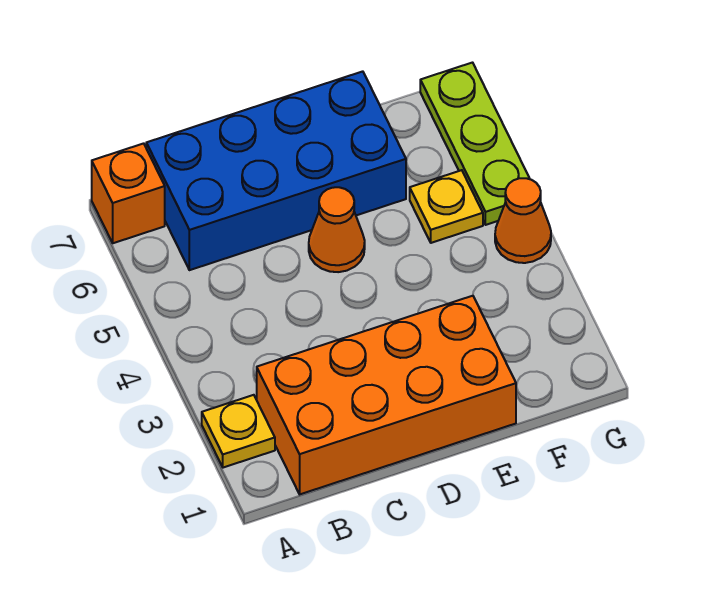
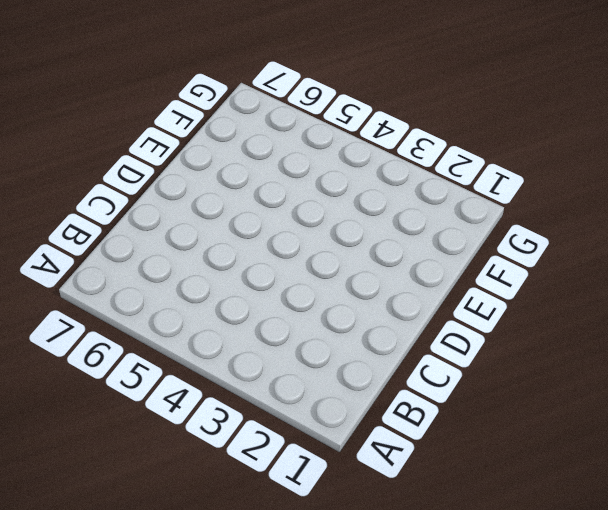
none -> yellow 1x1 plate [202,395,275,468]
none -> orange 1x1 brick [92,143,165,243]

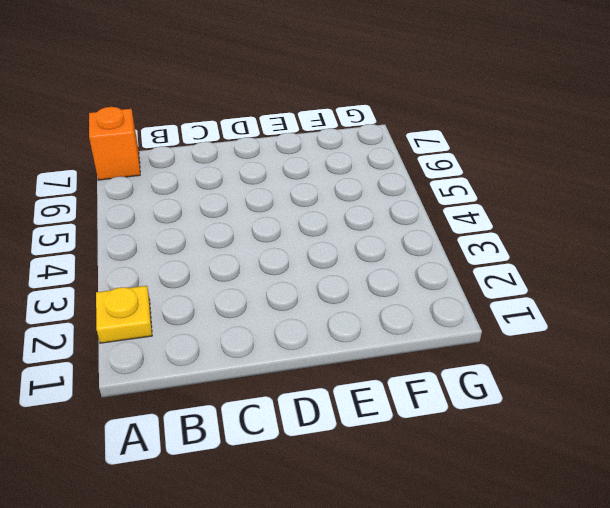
none -> orange 2x4 brick [257,296,516,494]
none -> blue 2x4 brick [146,71,406,270]

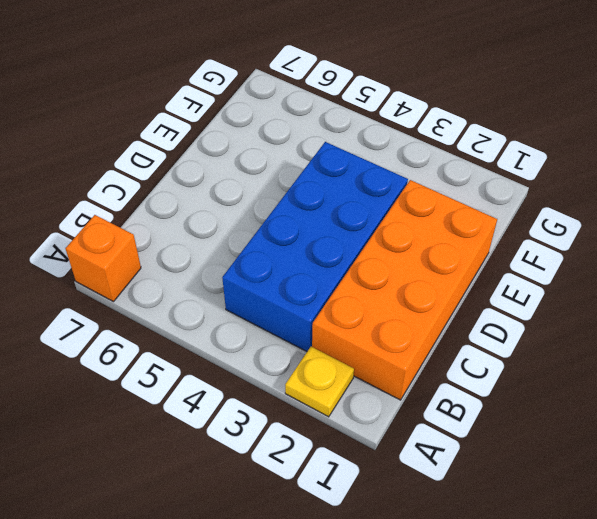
blue 2x4 brick [222,142,408,351] -> blue 2x4 brick moved to [146,71,406,270]
none -> orange 1x1 cone [309,187,365,272]
none -> yellow 1x1 plate [410,170,483,243]

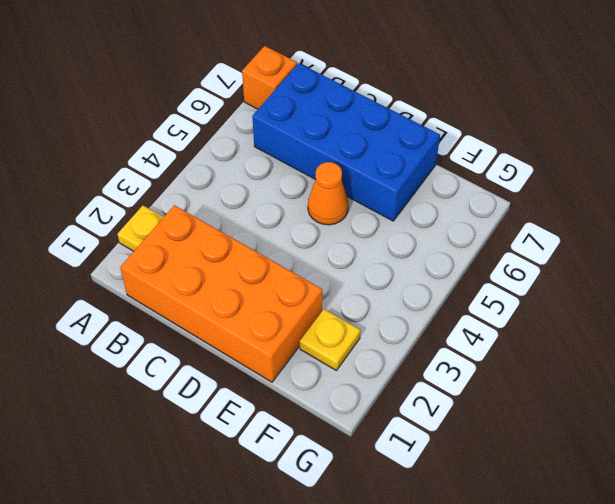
yellow 1x1 plate [300,309,361,371] -> yellow 1x1 plate moved to [410,170,483,243]
none -> orange 1x1 cone [495,178,551,263]
none -> lime 1x3 plate [420,63,530,225]

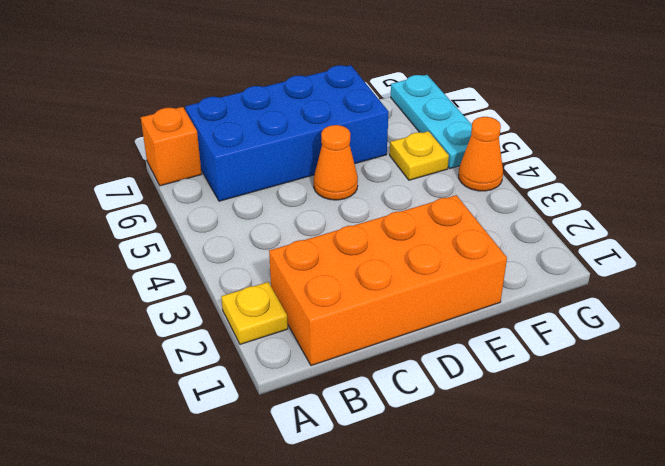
cyan 1x3 plate [391,75,472,168] -> lime 1x3 plate [420,63,530,225]

